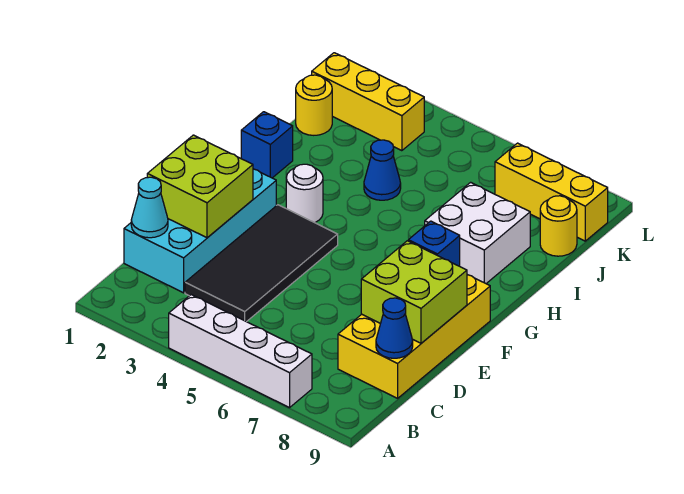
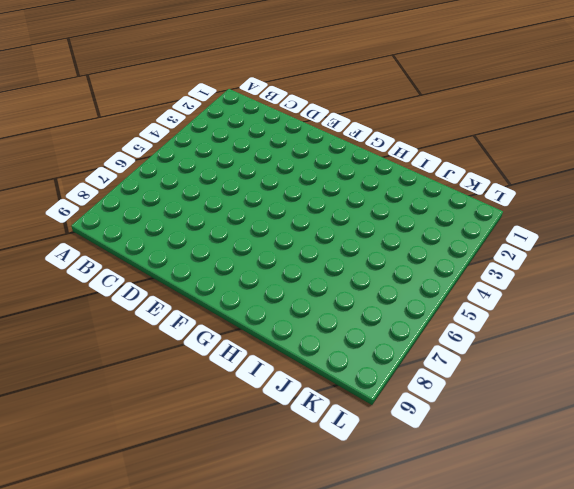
none -> white 1x4 brick [169,295,312,408]
none -> cyan 2x4 brick [124,169,276,293]
none -> black 2x4 tile [185,205,338,322]

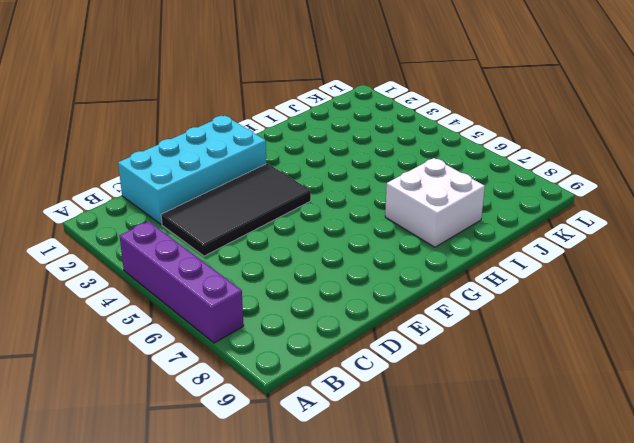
purple 1x4 brick [120,222,244,343] -> white 1x4 brick [169,295,312,408]
none -> yellow 2x4 brick [338,275,490,398]
none -> white 1x1 round brick [286,164,323,223]
none -> blue 1x1 brick [241,112,293,178]

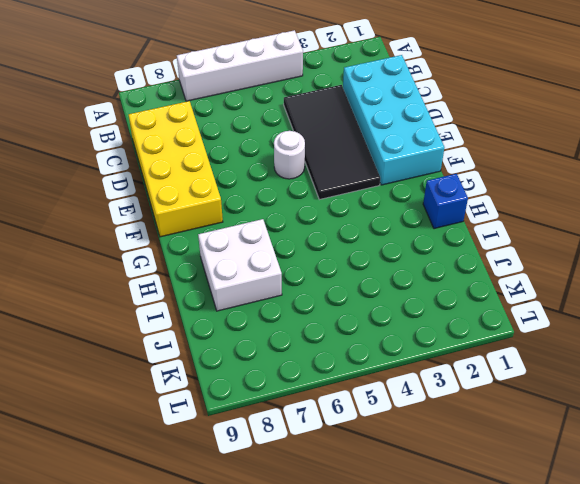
white 1x1 round brick [274,131,305,179] -> white 1x1 round brick moved to [286,164,323,223]
none -> blue 1x1 cone [364,140,401,200]
none -> yellow 1x1 round brick [296,75,332,135]
none -> yellow 1x1 round brick [540,196,577,256]

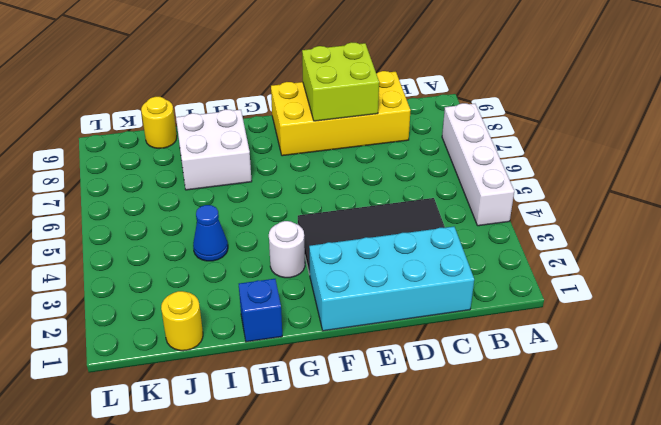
none -> yellow 1x3 brick [312,53,424,151]
none -> yellow 1x3 brick [495,143,608,241]
none -> cyan 1x1 cone [131,177,168,238]

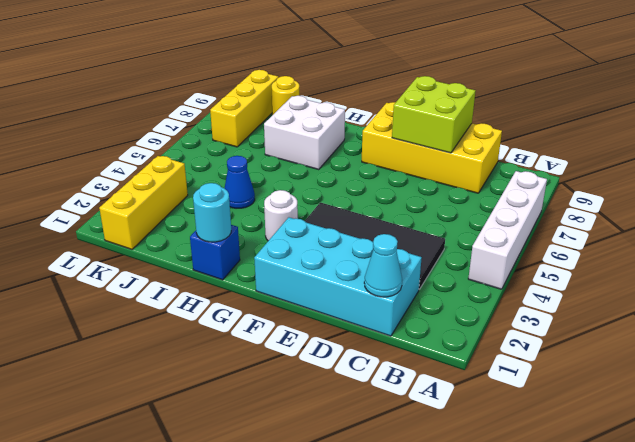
cyan 1x1 round brick [193,183,231,242] -> none
none -> yellow 1x1 round brick [296,75,332,135]
none -> blue 1x1 cone [376,298,413,358]
none -> lime 2x2 brick [147,135,253,238]

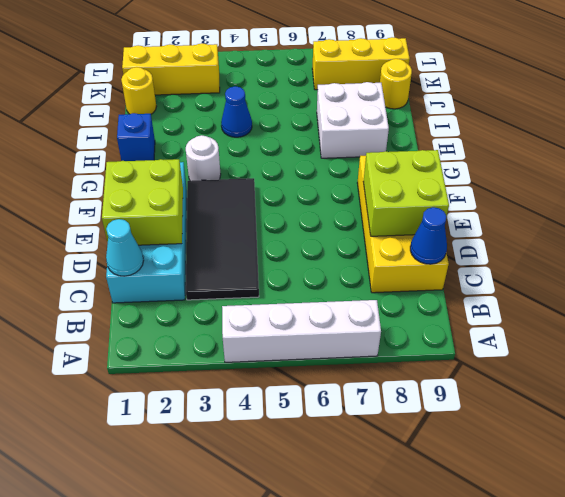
none -> blue 1x1 brick [408,221,460,266]

